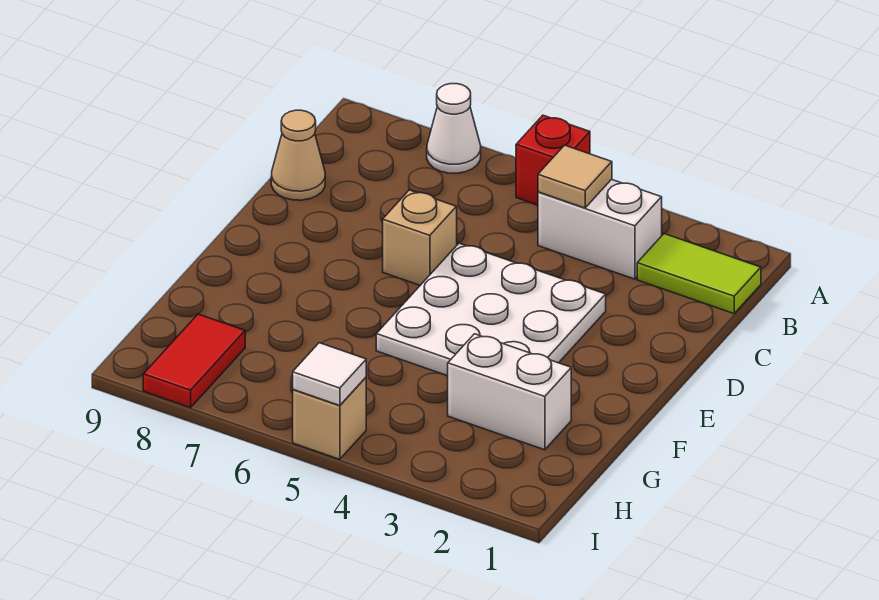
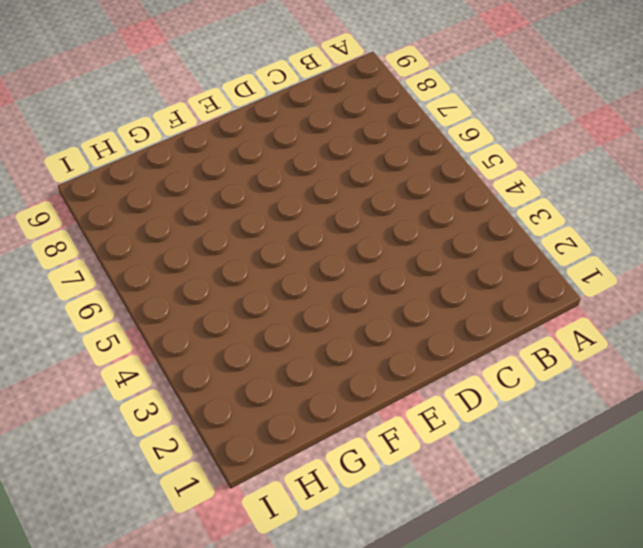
none -> red 1x1 brick [516,115,590,205]
none -> white 1x1 cone [427,84,481,173]
none -> lime 1x2 tile [637,234,761,313]

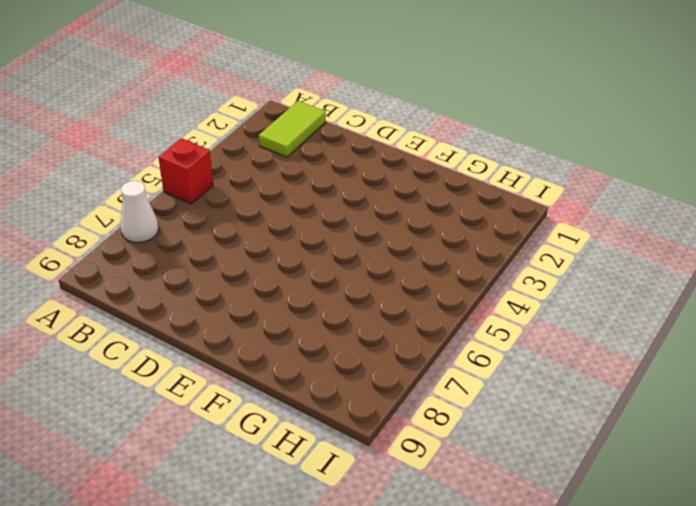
none -> white 1x2 brick [538,179,662,279]
none -> tan 1x1 cone [271,110,325,200]
none -> white 3x3 plate [376,243,606,376]

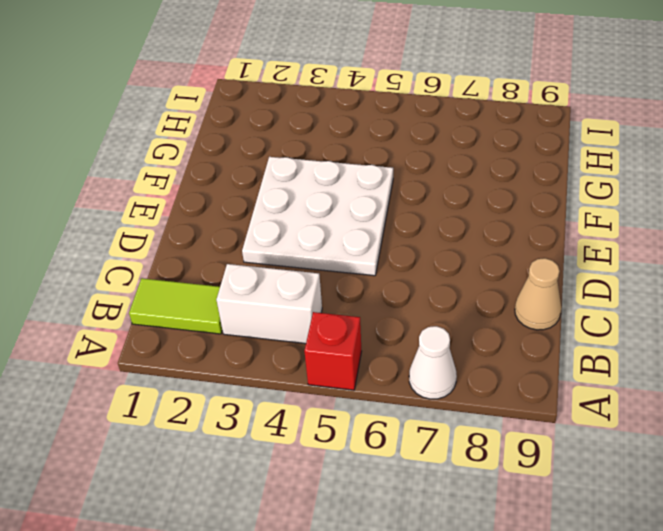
none -> tan 1x1 brick [383,190,457,285]
none -> white 1x2 brick [448,334,571,450]
none -> red 1x2 tile [143,314,245,408]

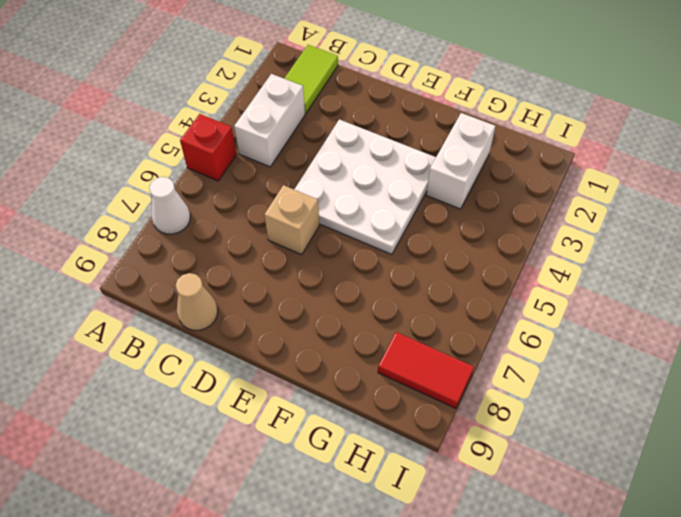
none -> tan 1x1 brick [293,377,366,459]
none -> tan 1x1 tile [538,145,612,208]
none -> white 1x1 tile [293,343,366,406]

